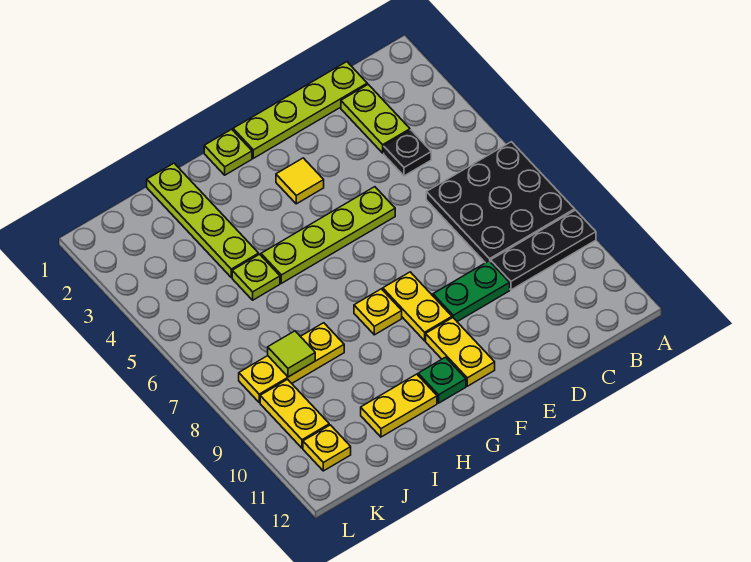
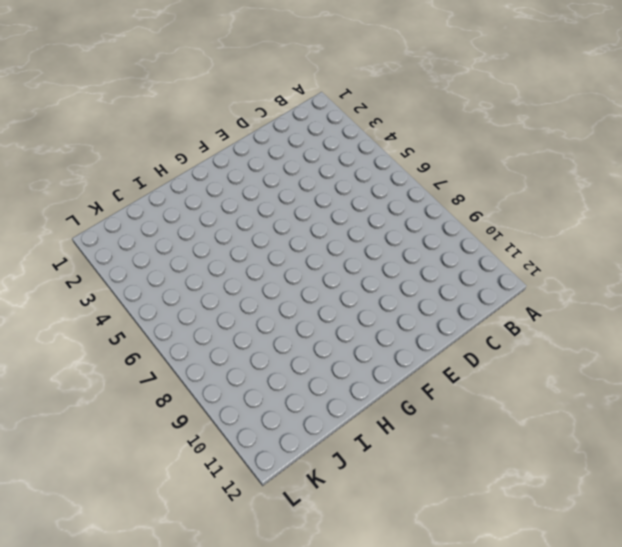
none -> black 3x3 plate [426,142,575,263]
none -> black 1x3 plate [491,210,596,290]
none -> lime 1x4 plate [233,62,367,158]

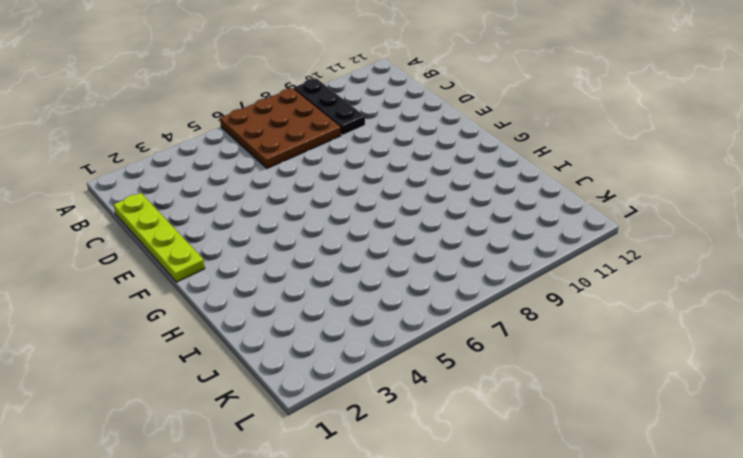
brown 3x3 plate [220,88,341,168] -> black 3x3 plate [426,142,575,263]
none -> lime 1x2 plate [341,84,410,153]
none -> black 1x1 plate [384,130,431,176]
none -> green 1x2 plate [433,261,510,322]

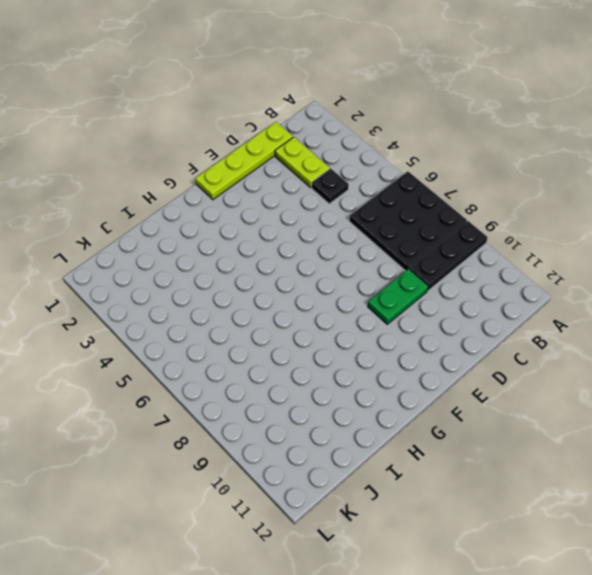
none -> lime 1x4 plate [261,187,395,283]
none -> yellow 1x1 tile [276,158,324,204]
none -> yellow 1x2 plate [383,272,452,341]

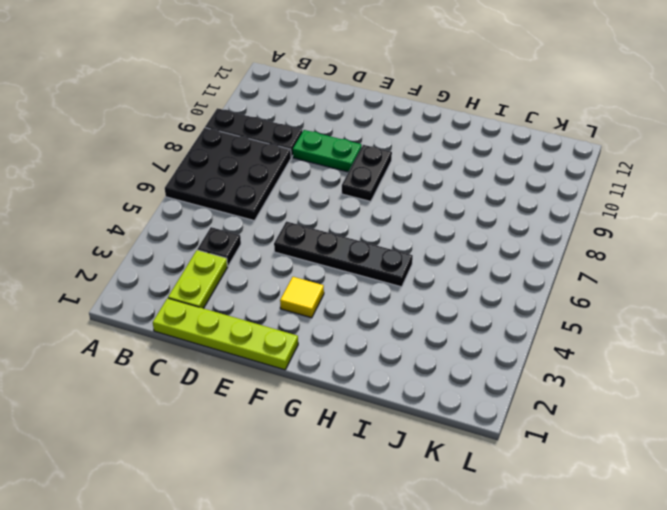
black 1x4 plate [274,221,413,287] -> lime 1x4 plate [261,187,395,283]
black 1x2 plate [342,145,392,202] -> yellow 1x2 plate [383,272,452,341]
none -> yellow 1x2 plate [426,318,495,386]
none -> lime 1x1 plate [204,129,252,175]
none -> yellow 1x1 plate [354,289,402,335]

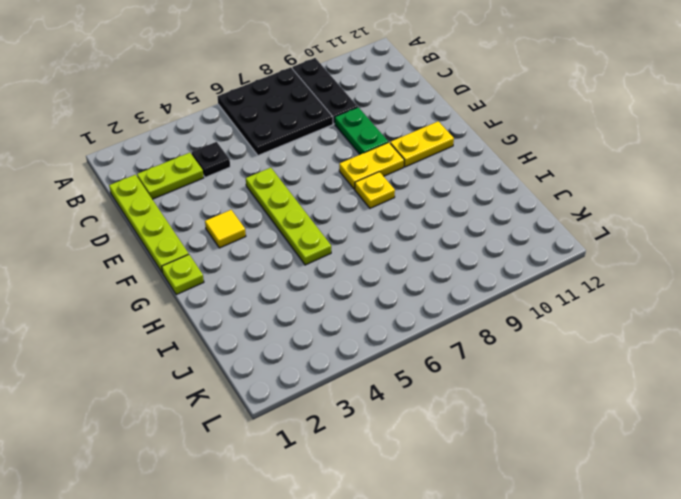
none -> green 1x1 plate [418,357,466,403]
none -> yellow 1x2 plate [361,374,437,437]
none -> lime 1x4 plate [147,163,259,277]

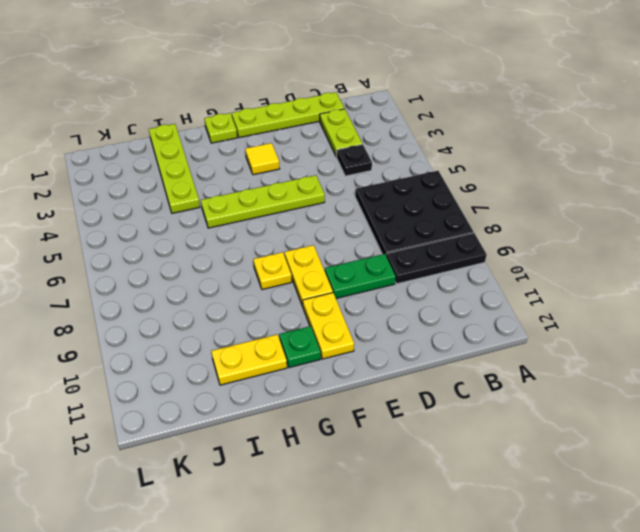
none -> lime 1x1 plate [232,254,280,300]
none -> yellow 1x3 plate [239,323,344,402]
none -> yellow 1x2 plate [260,379,329,448]

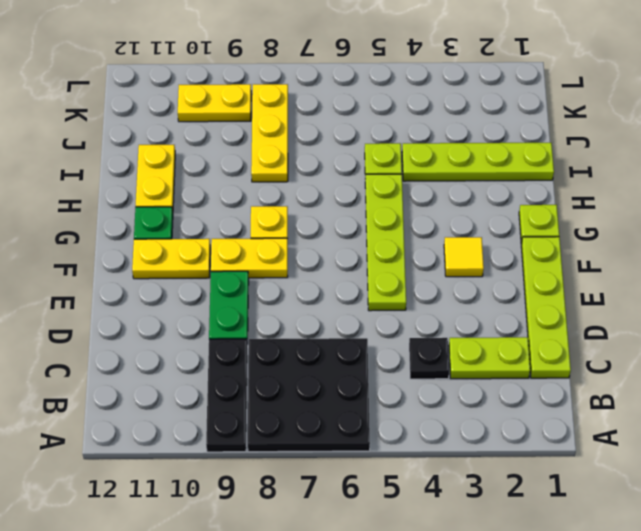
none -> yellow 1x1 plate [303,425,351,471]
none -> lime 1x1 tile [268,331,315,377]

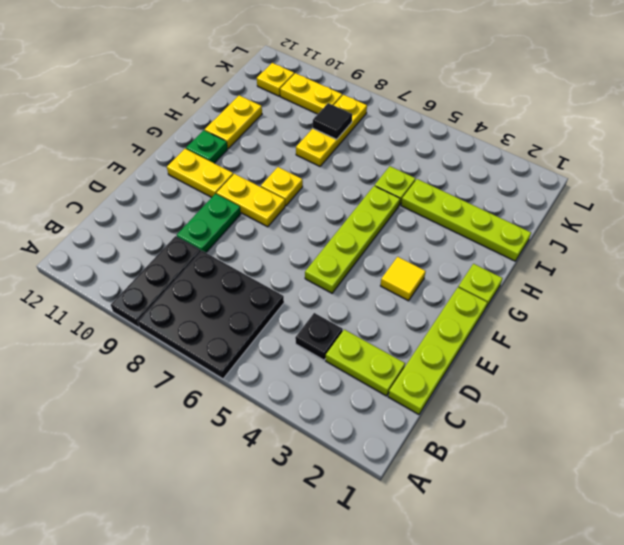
black 1x1 tile [313,103,352,139] -> lime 1x1 tile [268,331,315,377]

